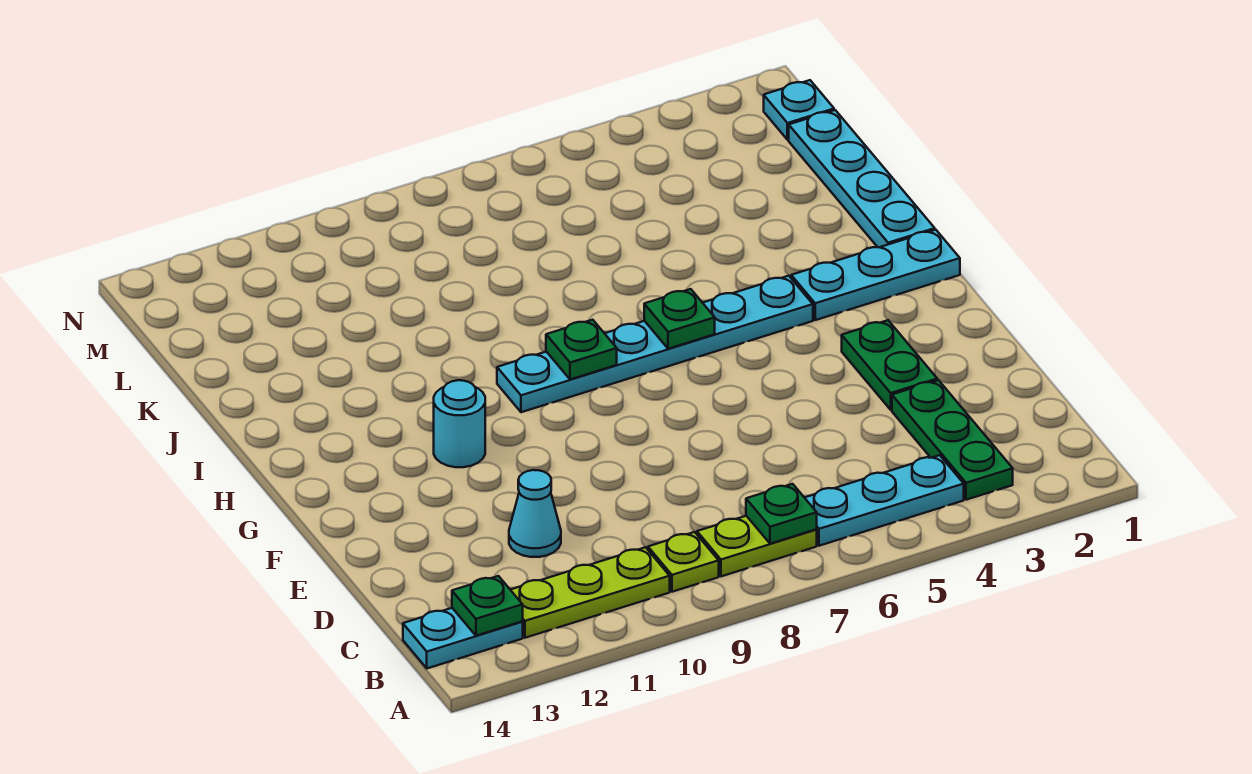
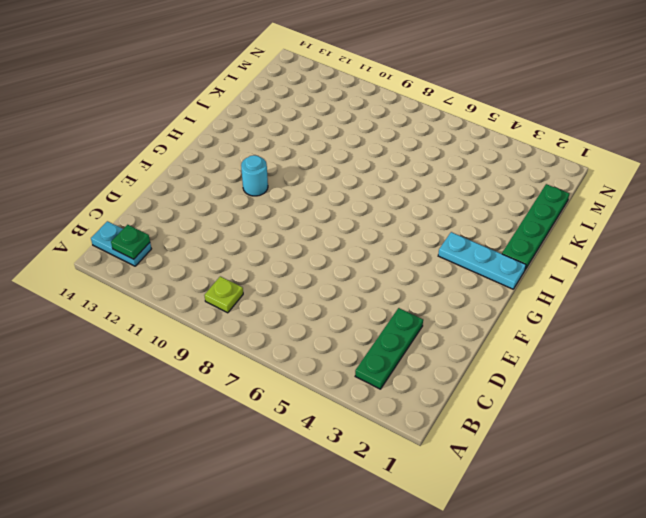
green 1x4 plate [502,184,569,269] -> cyan 1x4 plate [789,110,935,247]
none -> cyan 1x3 plate [805,455,964,546]
none -> lime 1x2 plate [697,516,817,576]
none -> lime 1x3 plate [511,547,670,638]

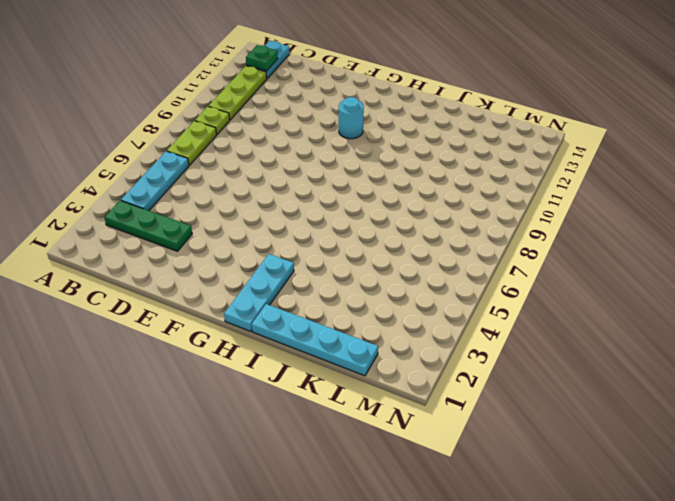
none -> cyan 1x1 cone [509,470,561,557]
none -> green 1x2 plate [842,320,937,410]
none -> cyan 1x6 plate [497,276,813,412]

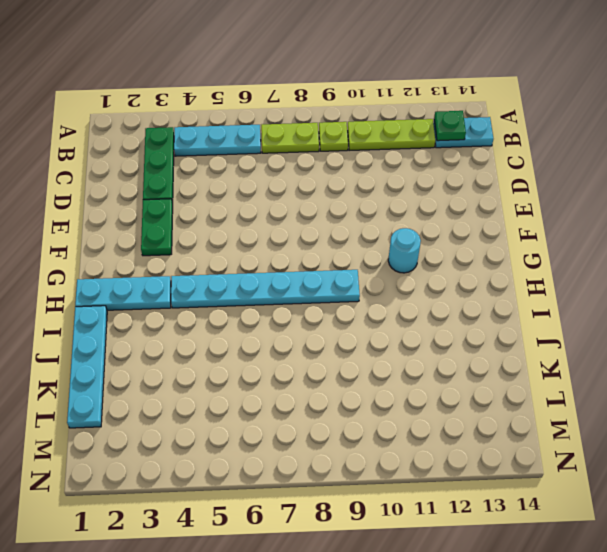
none -> cyan 1x1 cone [509,470,561,557]
none -> cyan 1x1 plate [764,80,834,140]
none -> green 1x1 plate [746,484,817,544]

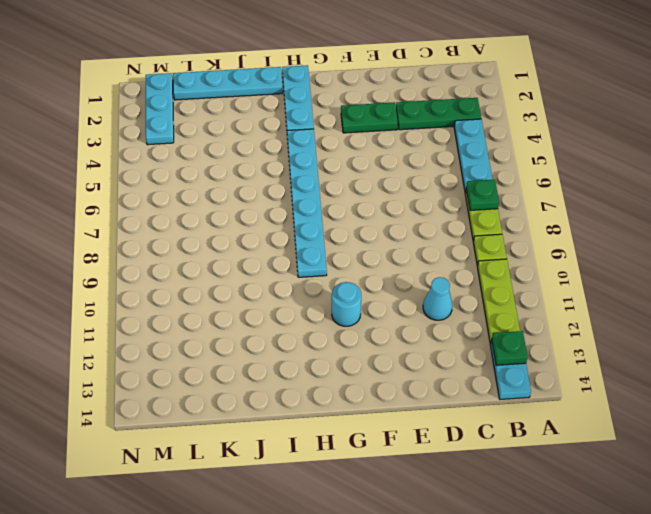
cyan 1x3 plate [146,73,174,145] -> cyan 1x1 plate [764,80,834,140]
none -> green 1x1 plate [644,289,715,349]
none -> green 1x1 plate [546,320,617,379]

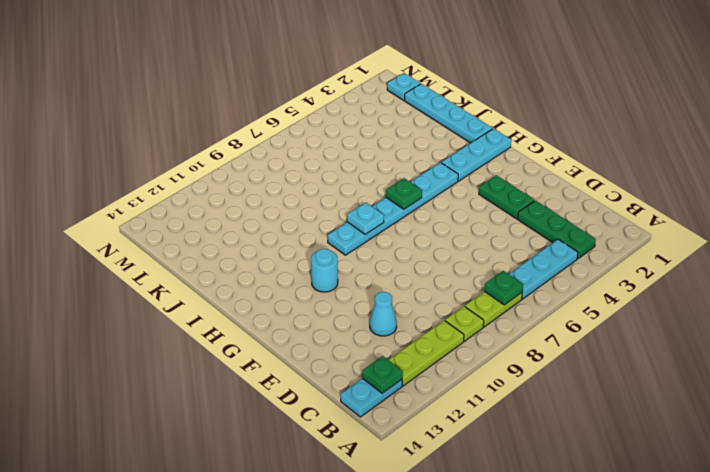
cyan 1x1 plate [347,203,384,234] -> green 1x1 plate [546,320,617,379]

